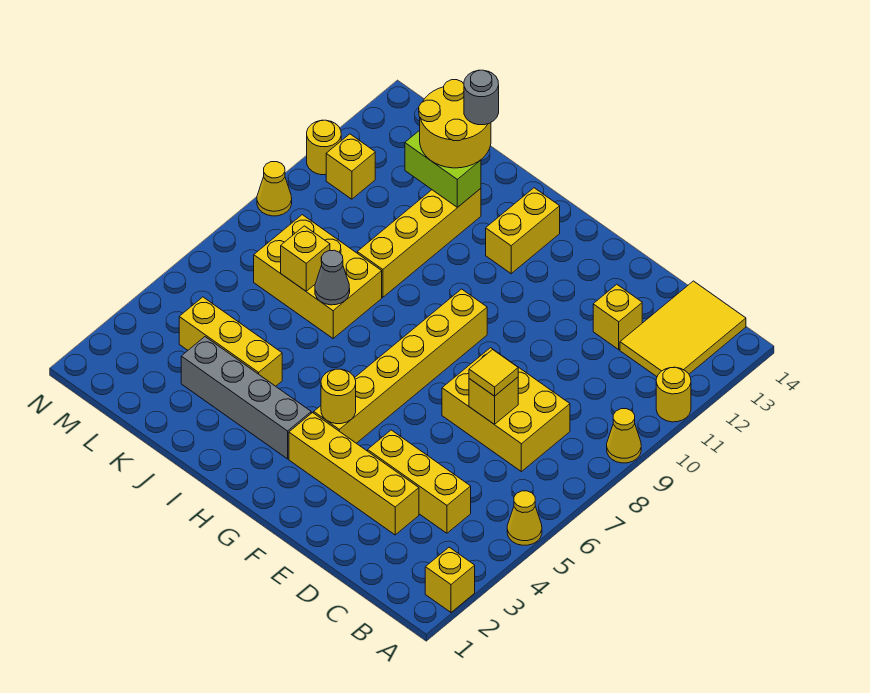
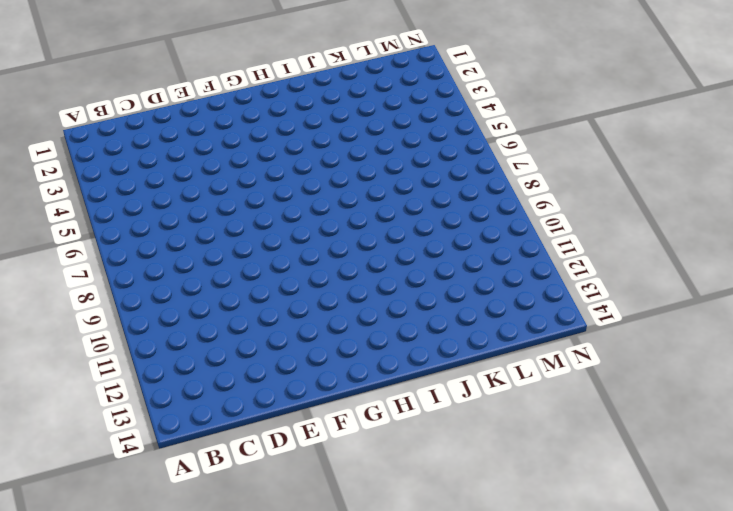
none -> yellow 1x1 brick [425,547,475,612]
none -> yellow 1x1 cone [507,491,542,545]
none -> yellow 1x1 cone [607,409,641,463]

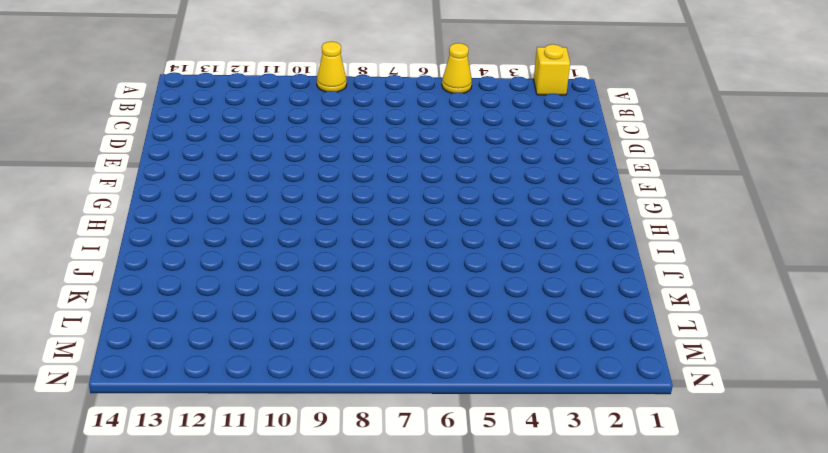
none -> yellow 1x1 round brick [656,367,691,422]
none -> yellow 2x3 tile [620,281,746,377]
none -> yellow 1x3 brick [368,430,471,533]

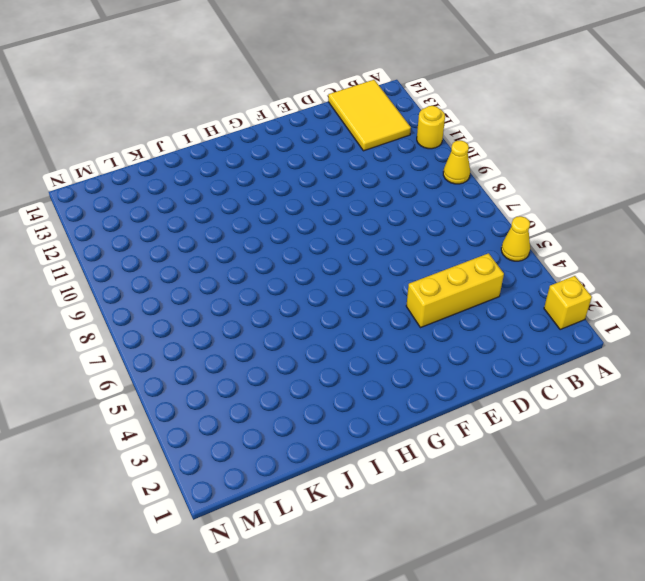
none -> yellow 2x3 brick [442,348,570,472]
none -> yellow 1x4 brick [289,413,419,535]
none -> yellow 1x1 brick [593,284,642,350]

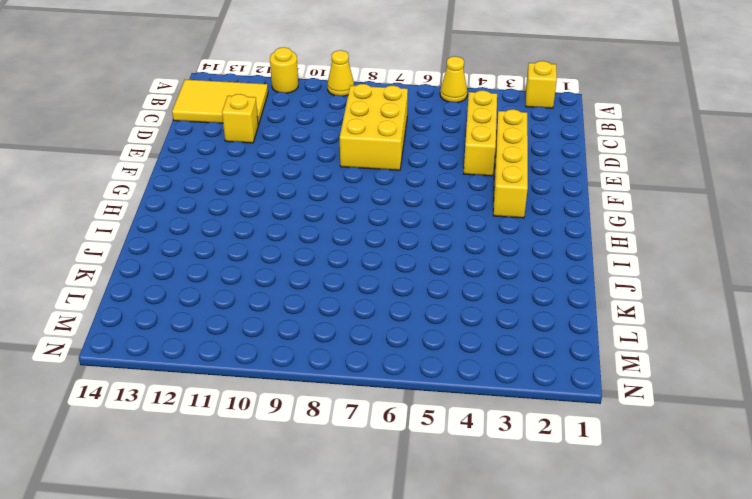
none -> yellow 1x6 brick [314,289,487,443]
none -> grey 1x4 brick [181,337,311,459]
none -> yellow 1x2 brick [486,188,560,274]

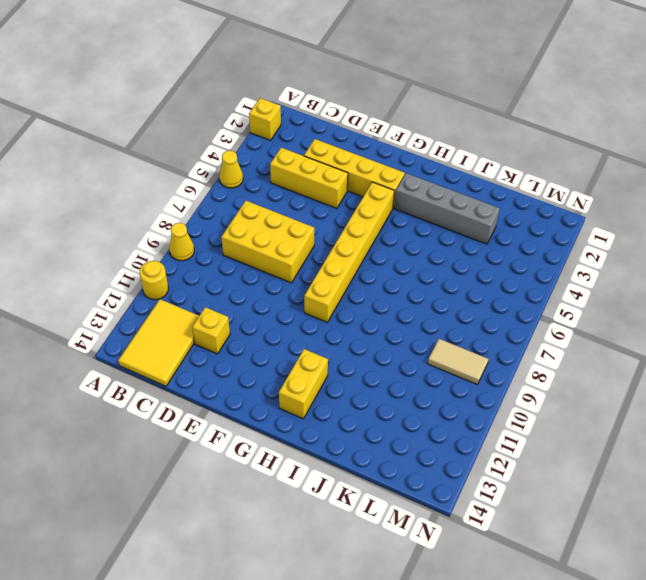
tan 1x2 tile [428,339,488,385] -> none
none -> yellow 1x3 brick [179,297,282,386]
none -> yellow 2x3 brick [254,215,382,338]
none -> yellow 1x4 brick [357,188,481,297]

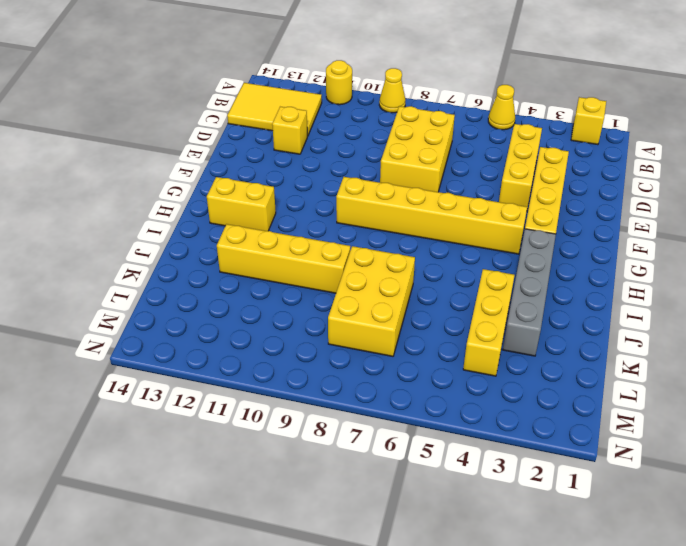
none -> yellow 1x1 brick [326,134,375,199]
none -> yellow 1x1 cone [257,162,292,216]
none -> yellow 1x1 round brick [307,120,341,175]

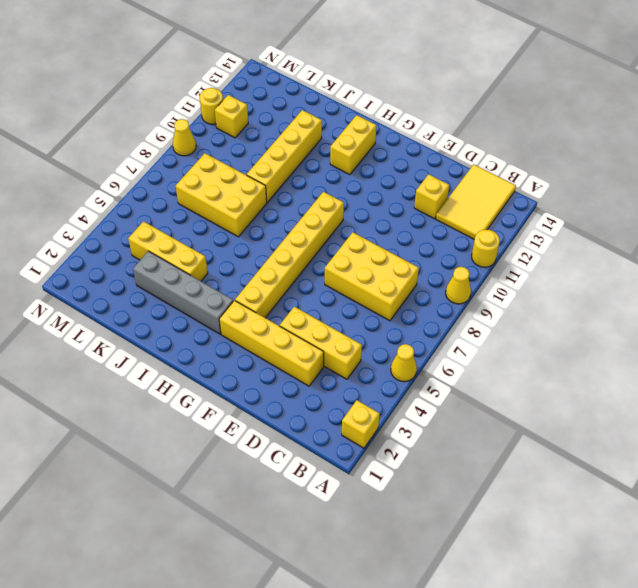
none -> yellow 1x1 brick [469,377,518,424]
none -> yellow 1x1 round brick [321,369,356,424]
none -> grey 1x1 cone [315,250,350,305]

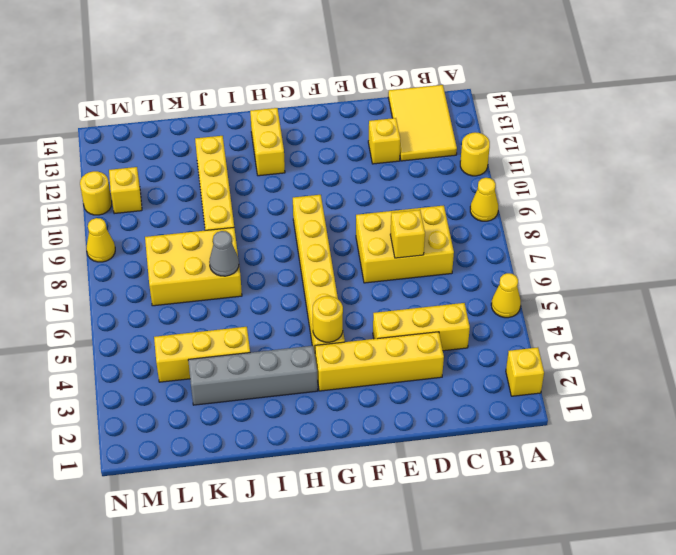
none -> lime 1x2 brick [405,130,481,207]
none -> yellow 1x1 brick [281,226,330,291]
none -> yellow 1x1 tile [469,350,518,396]

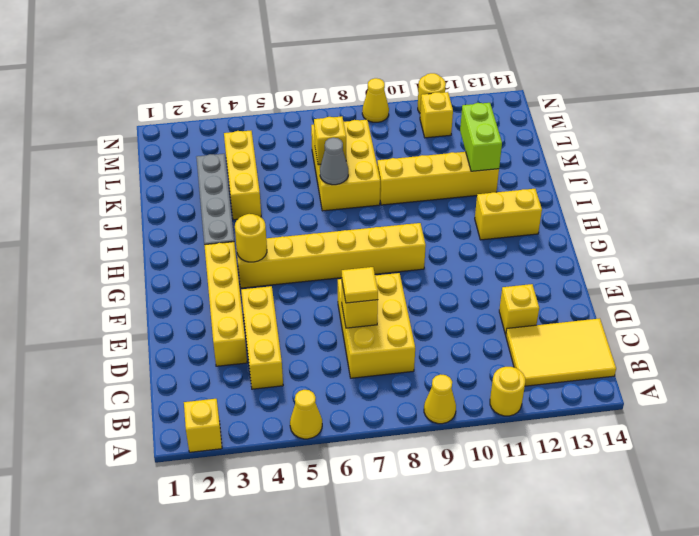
none -> yellow 2x2 round brick [419,80,491,168]
none -> grey 1x1 round brick [464,70,499,125]

